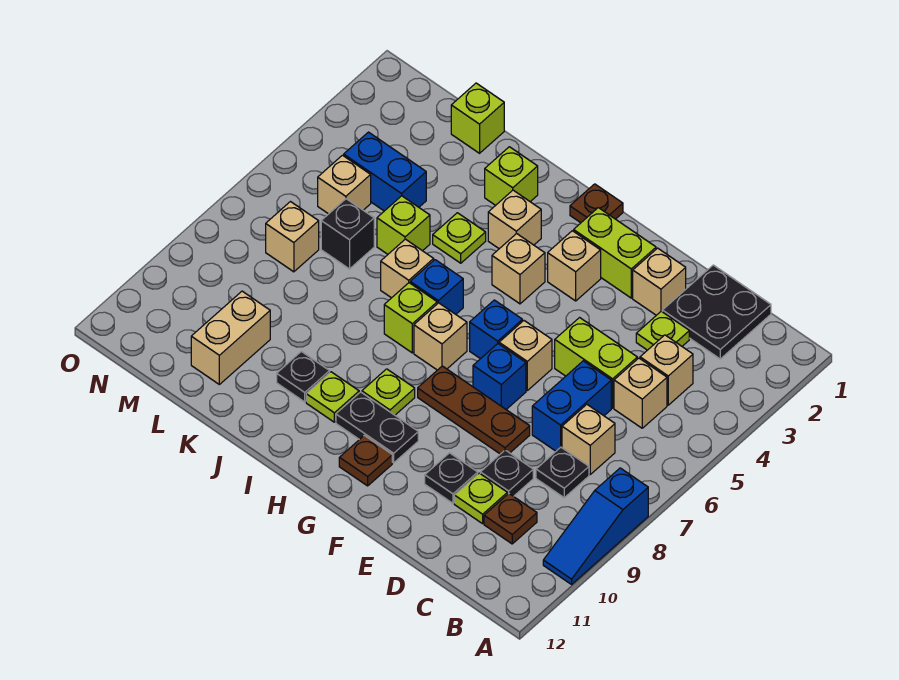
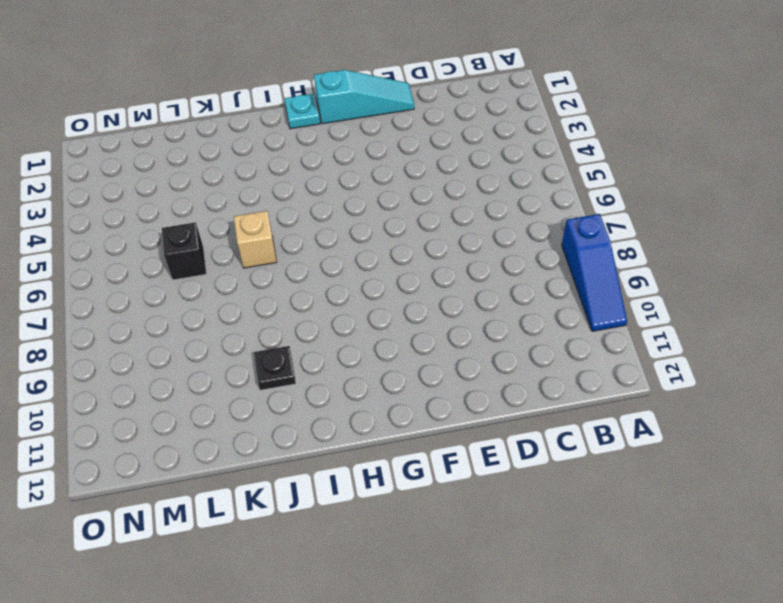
cyan 1x3 slope [314,70,414,124] -> none
cyan 1x1 plate [284,94,320,129] -> brown 1x1 plate [570,184,623,223]
none -> black 2x2 plate [662,265,771,359]
none -> tan 1x1 brick [640,335,693,405]
none -> tan 1x1 brick [614,358,667,428]
none -> tan 1x1 brick [562,404,615,474]

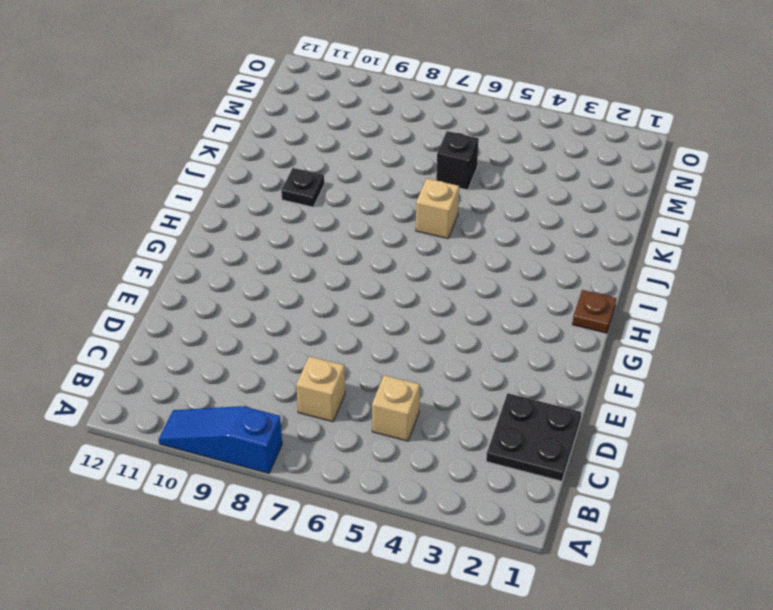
none -> tan 1x1 brick [640,335,693,405]
none -> black 1x1 plate [536,447,589,498]
none -> brown 1x1 plate [484,494,537,544]
none -> lime 1x1 plate [636,311,689,350]

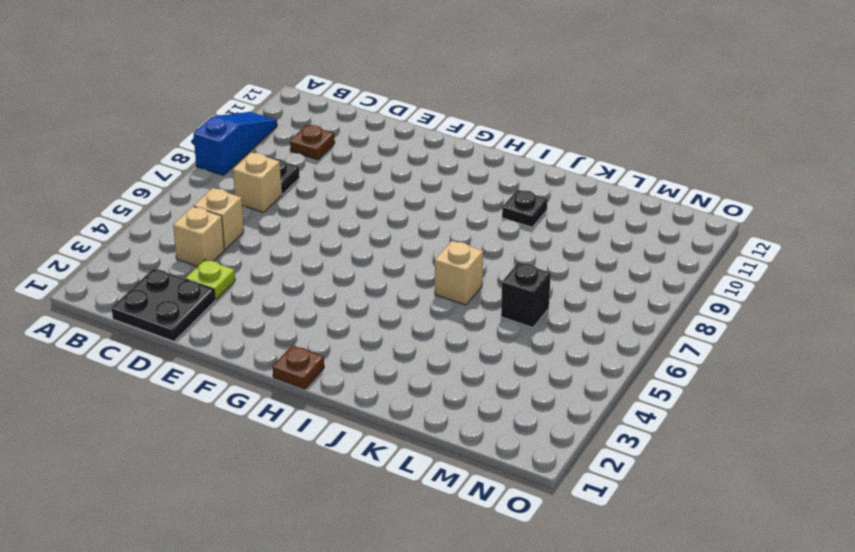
none -> lime 1x2 brick [555,318,637,408]
none -> blue 1x2 brick [532,361,611,451]
none -> black 1x1 plate [480,450,533,496]
none -> lime 1x1 plate [454,473,507,524]

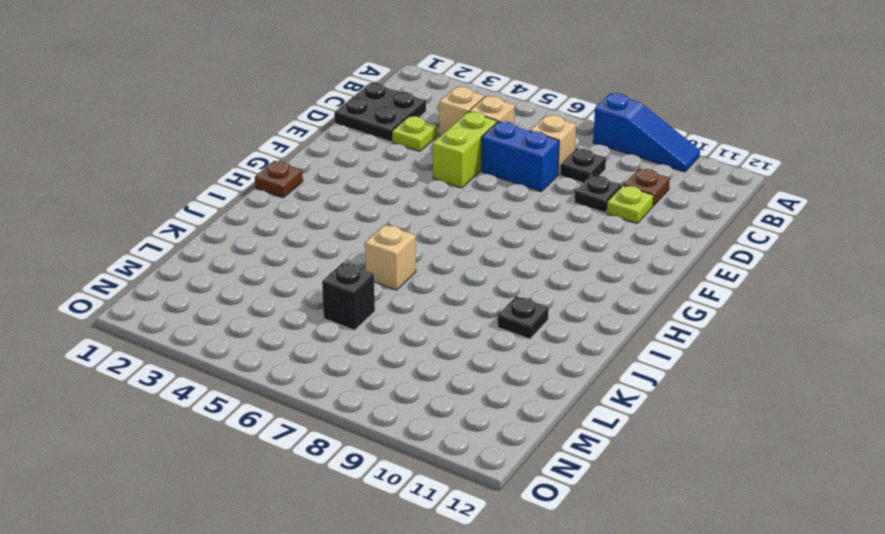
none -> tan 1x1 brick [633,248,686,315]
none -> brown 1x3 plate [418,366,530,454]
none -> black 1x1 plate [425,453,478,503]
none -> lime 1x2 brick [574,208,656,298]

